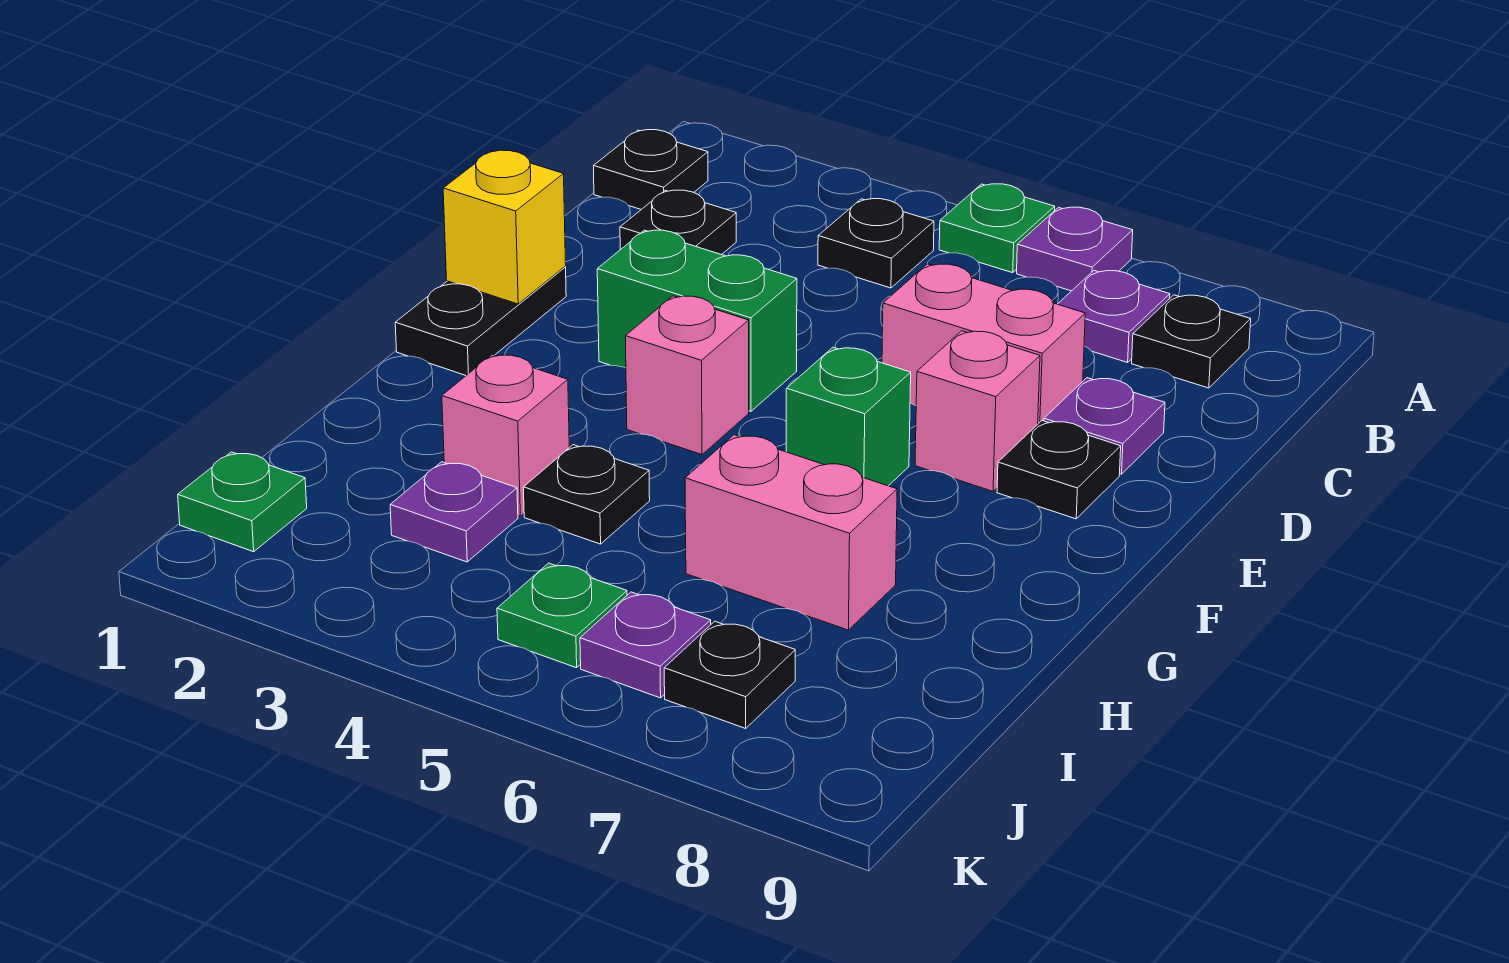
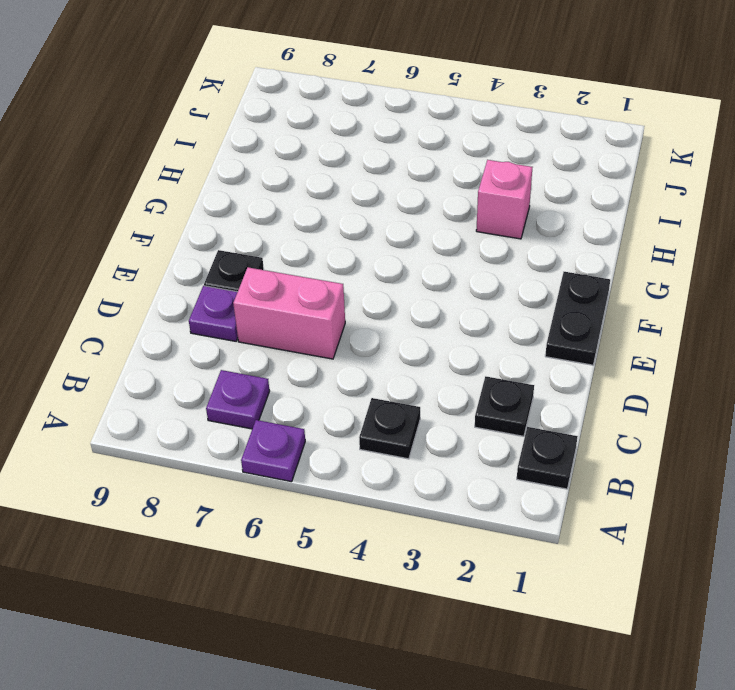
none -> green 1x1 plate [939,184,1055,273]
none -> black 1x1 plate [1132,295,1251,388]
none -> green 1x2 brick [597,230,797,411]

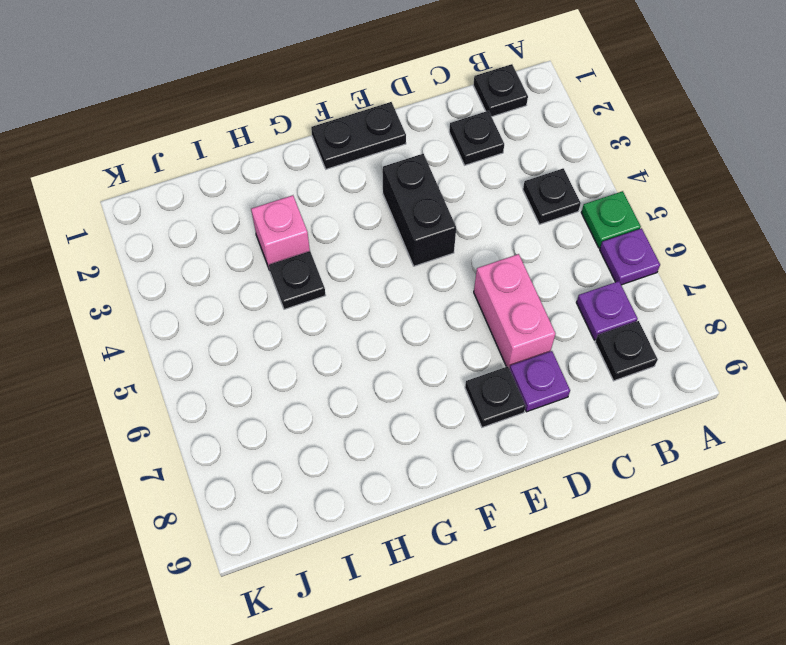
black 1x2 brick [383,154,456,266] -> green 1x2 brick [597,230,797,411]
none -> pink 1x1 brick [915,331,1040,491]
none -> pink 1x1 brick [625,296,749,455]
none -> green 1x1 brick [786,347,911,486]

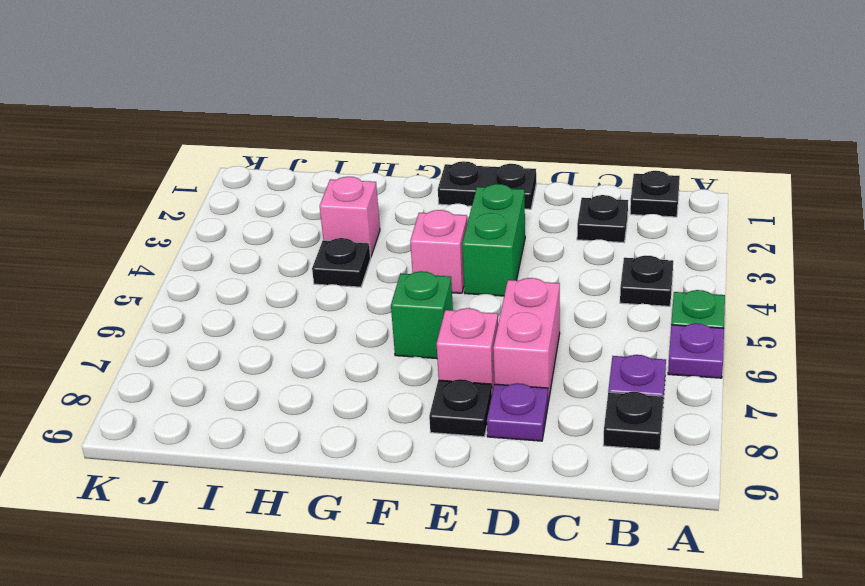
none -> pink 1x2 brick [685,435,897,630]
none -> purple 1x1 plate [390,462,518,562]
none -> green 1x1 plate [178,452,307,552]

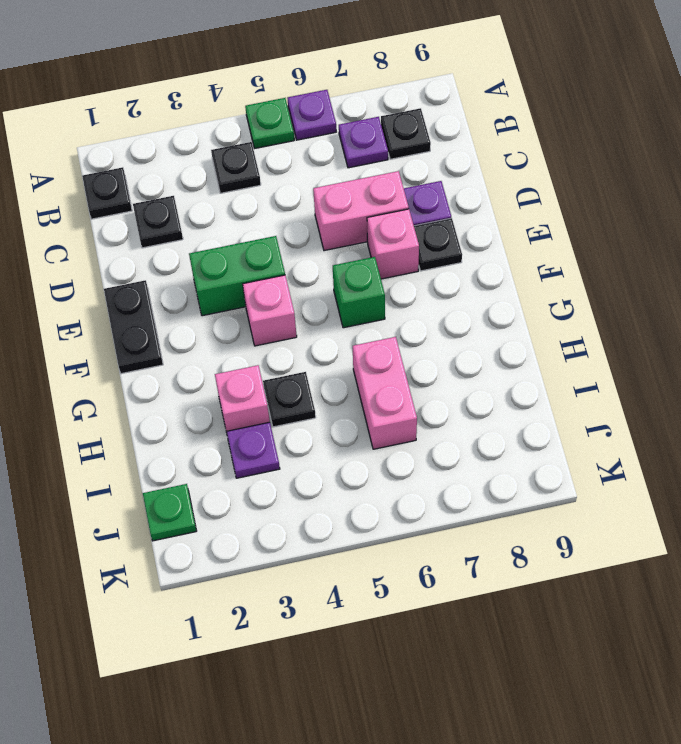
pink 1x2 brick [353,337,417,449] -> pink 1x2 brick turned to [685,435,897,630]
none -> green 1x1 plate [497,563,627,668]
none -> purple 1x1 plate [580,592,711,698]
none -> black 1x1 plate [664,621,795,728]

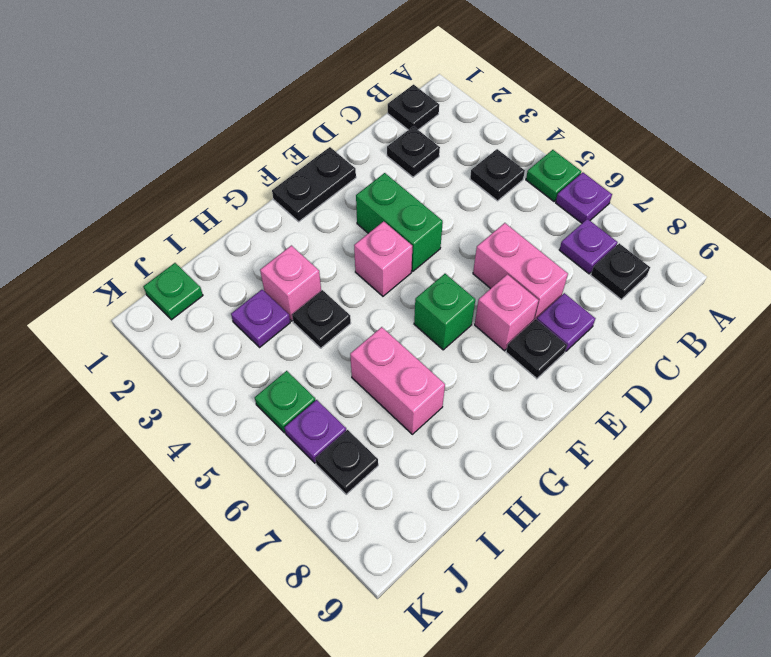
none -> yellow 1x1 brick [443,150,566,304]

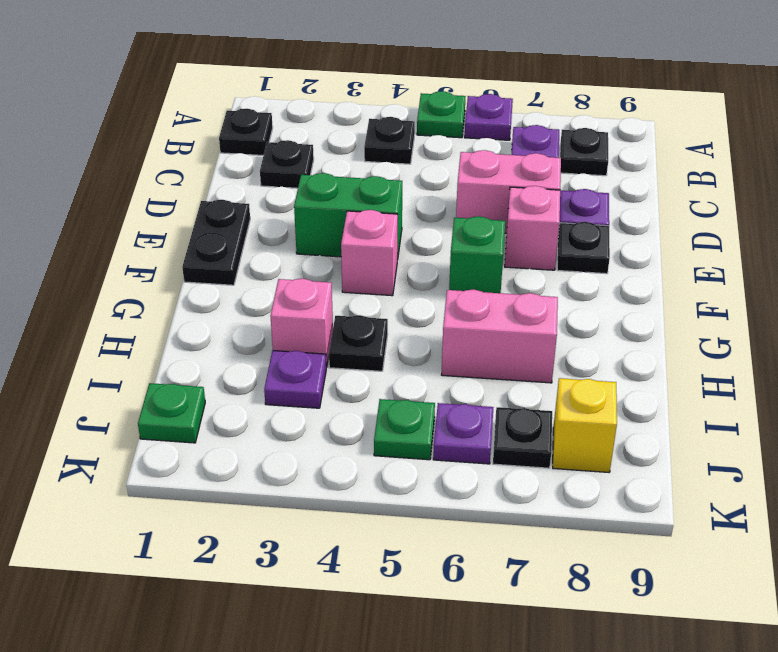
yellow 1x1 brick [553,378,617,472] -> yellow 1x1 brick moved to [443,150,566,304]

